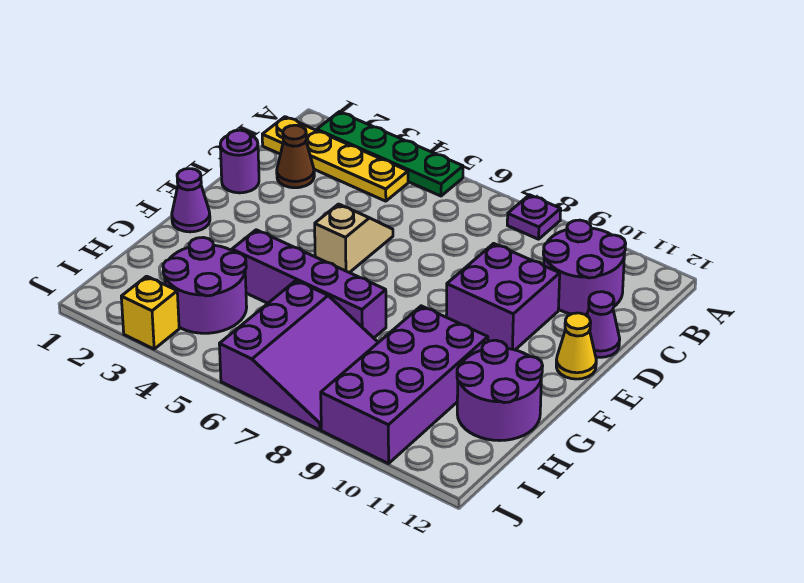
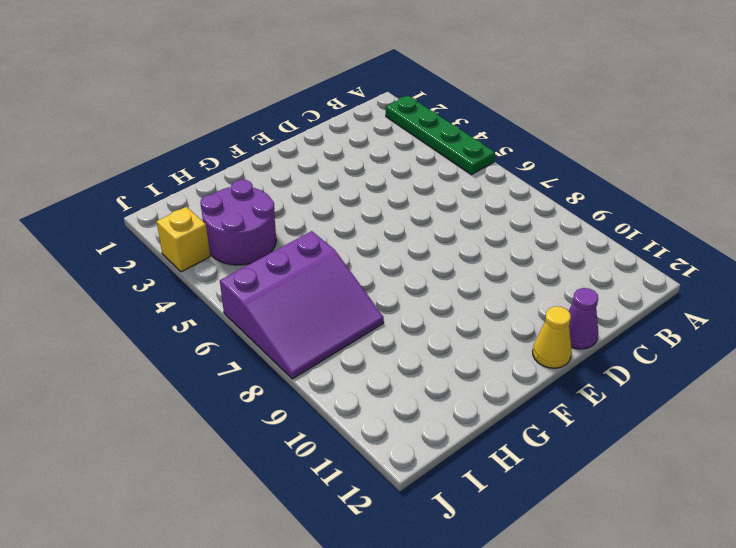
none -> purple 1x1 plate [507,195,561,239]
none -> yellow 1x4 plate [262,117,408,201]
none -> purple 2x2 round brick [543,220,626,315]

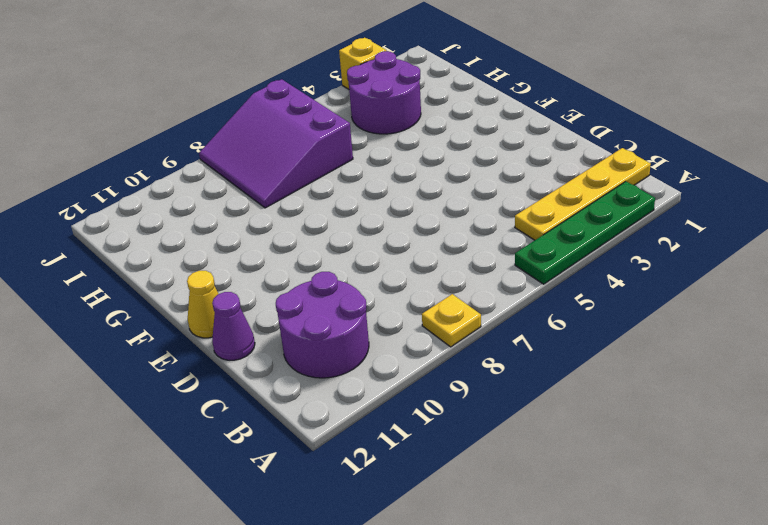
yellow 1x1 plate [422,294,481,347] -> purple 1x1 plate [507,195,561,239]
none -> brown 1x1 cone [277,125,314,188]
none -> purple 1x1 round brick [220,130,259,193]
none -> tan 1x2 slope [315,204,393,273]

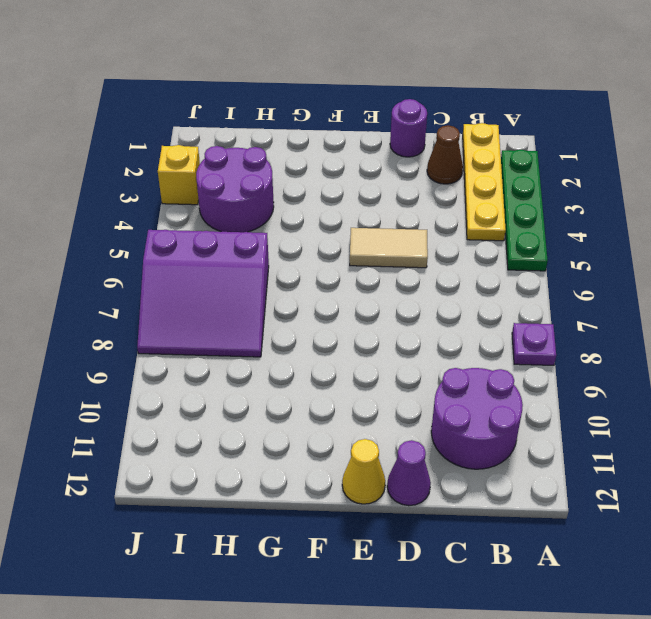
tan 1x2 tile [350,228,428,268] -> tan 1x2 slope [315,204,393,273]
none -> purple 2x2 brick [446,243,560,350]
none -> purple 1x1 cone [172,169,210,232]
none -> purple 1x4 brick [232,230,386,338]

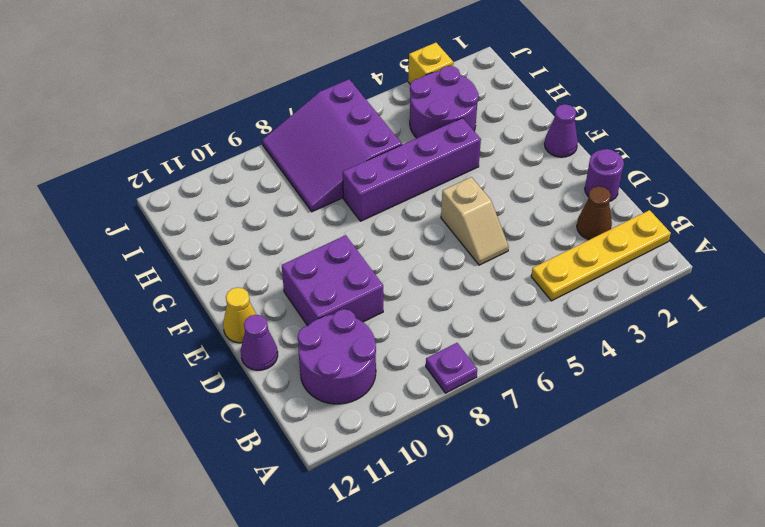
none -> green 1x4 plate [317,112,463,196]
none -> purple 2x4 brick [321,306,488,464]
none -> purple 2x2 round brick [457,340,543,441]

